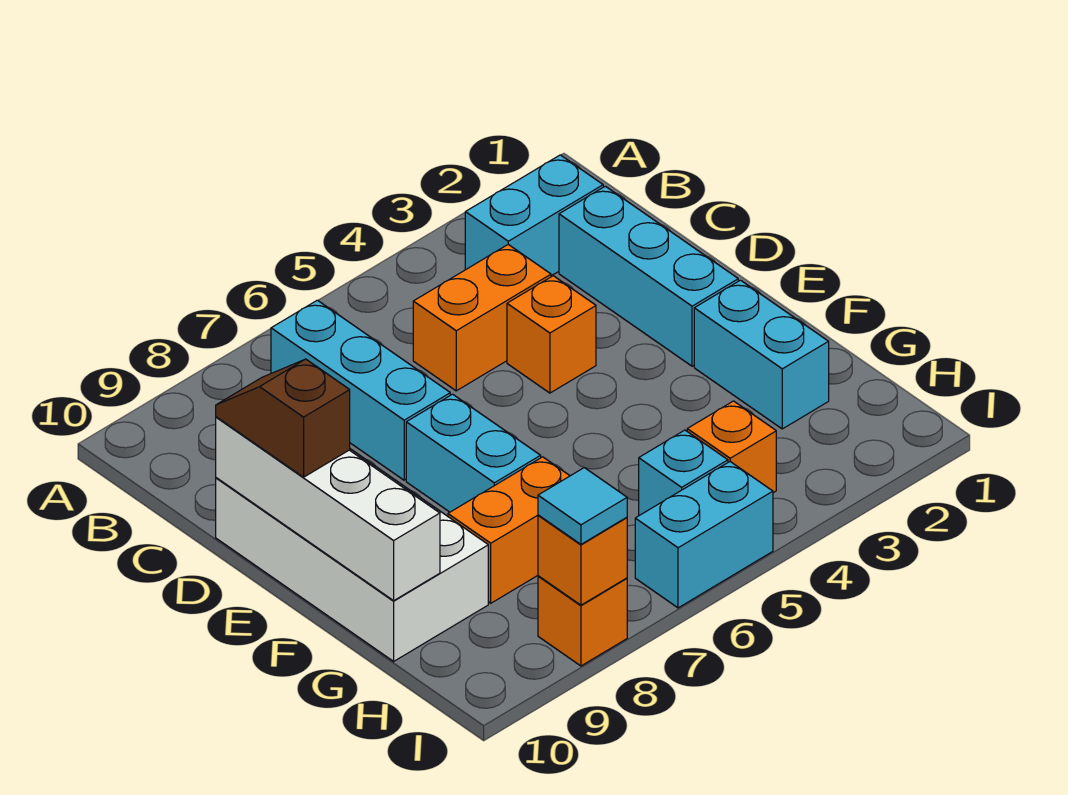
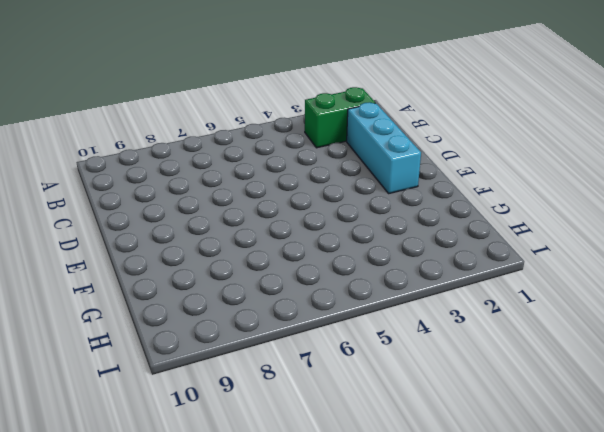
green 1x2 brick [305,87,375,148] -> cyan 1x2 brick [465,155,603,276]
none -> cyan 1x3 brick [271,300,450,480]
none -> orange 1x2 brick [413,245,551,391]
none -> orange 1x1 brick [507,276,596,393]

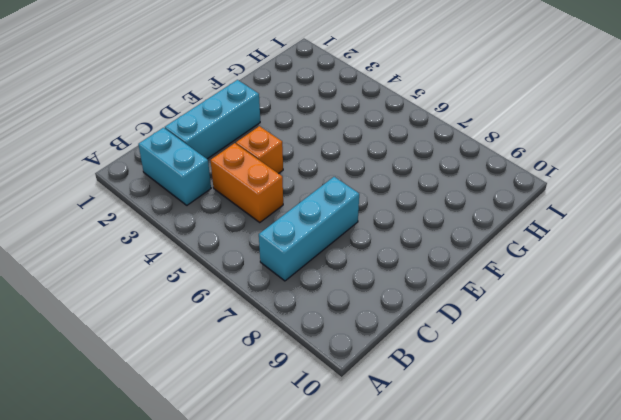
none -> white 2x4 brick [216,449,488,661]
none -> cyan 1x2 brick [406,394,541,512]
none -> cyan 1x2 brick [694,280,829,429]

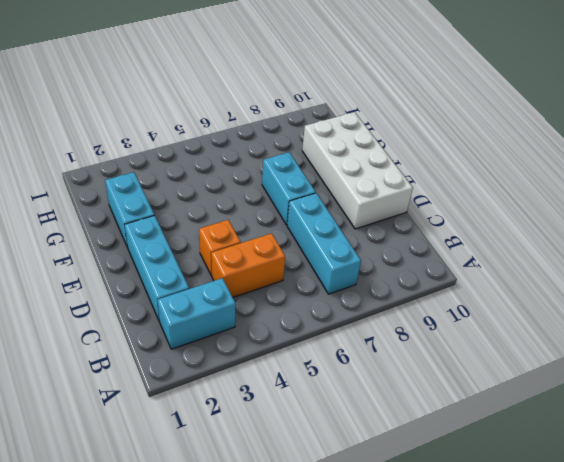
none -> orange 1x2 brick [448,457,570,603]
none -> orange 1x1 brick [687,401,776,493]
none -> cyan 1x1 brick [639,430,728,515]

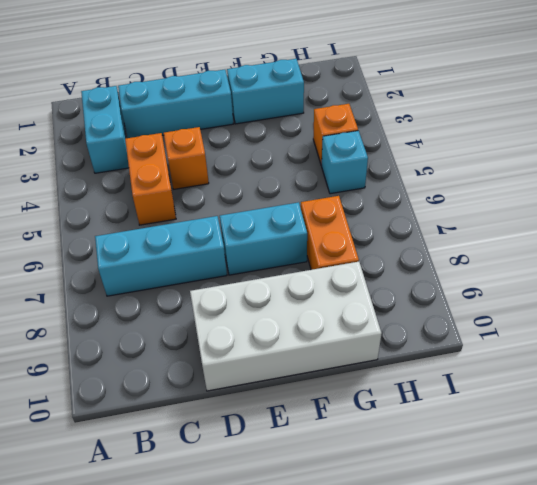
none -> cyan 1x2 brick [635,462,773,608]
none -> orange 1x1 brick [538,576,627,666]
none -> white 1x4 brick [216,417,440,601]

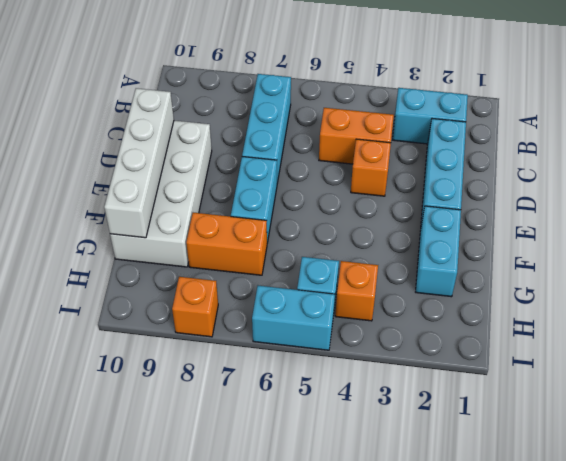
none -> orange 1x1 brick [538,515,627,605]
none -> brown 1x2 slope [216,359,350,477]
none -> cyan 1x1 tile [538,468,627,544]

